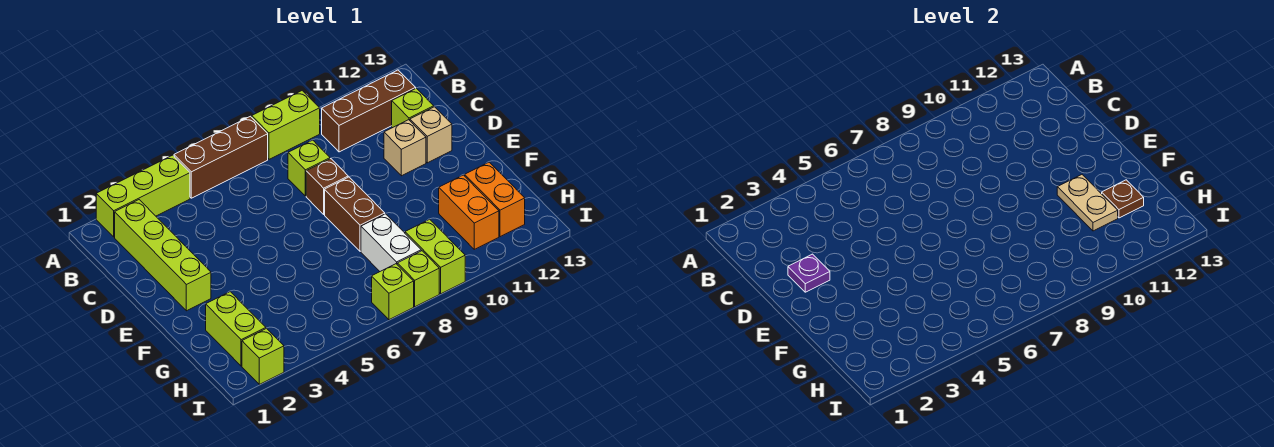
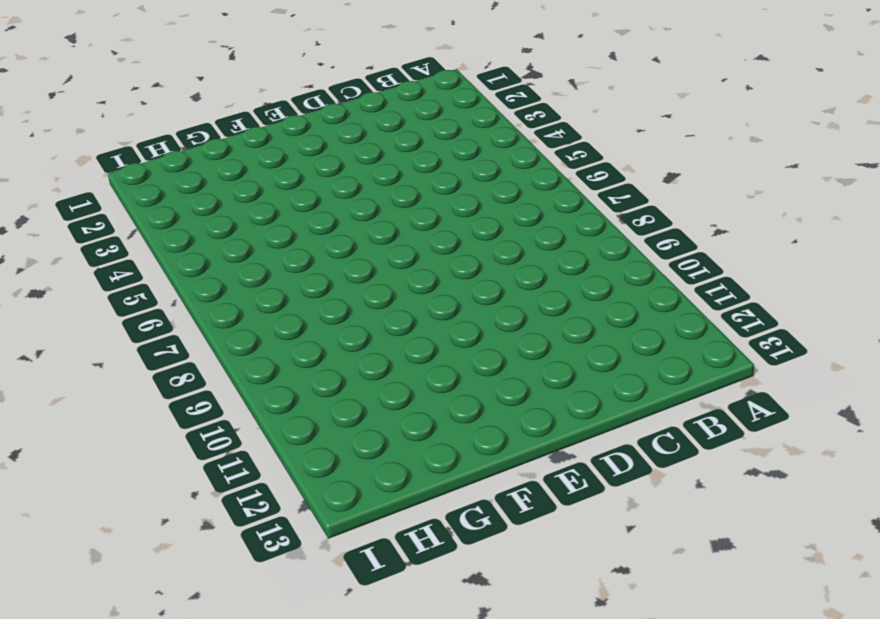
none -> lime 1x3 brick [96,155,190,237]
none -> brown 1x3 brick [174,116,268,198]
none -> lime 1x2 brick [252,91,320,159]

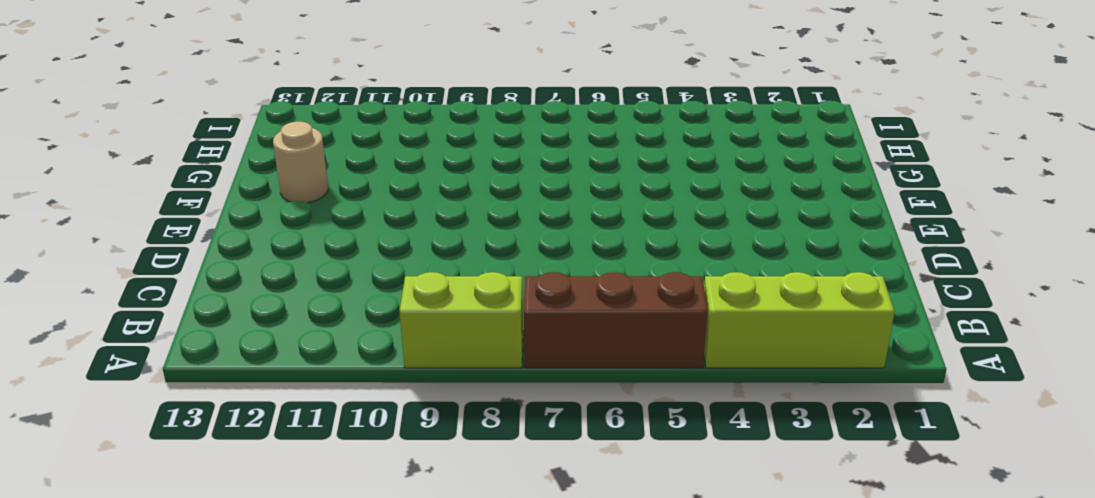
tan 1x1 round brick [273,122,328,203] -> none
none -> lime 1x4 brick [115,200,211,311]
none -> brown 1x3 brick [322,70,416,152]
none -> lime 1x1 brick [288,140,330,196]

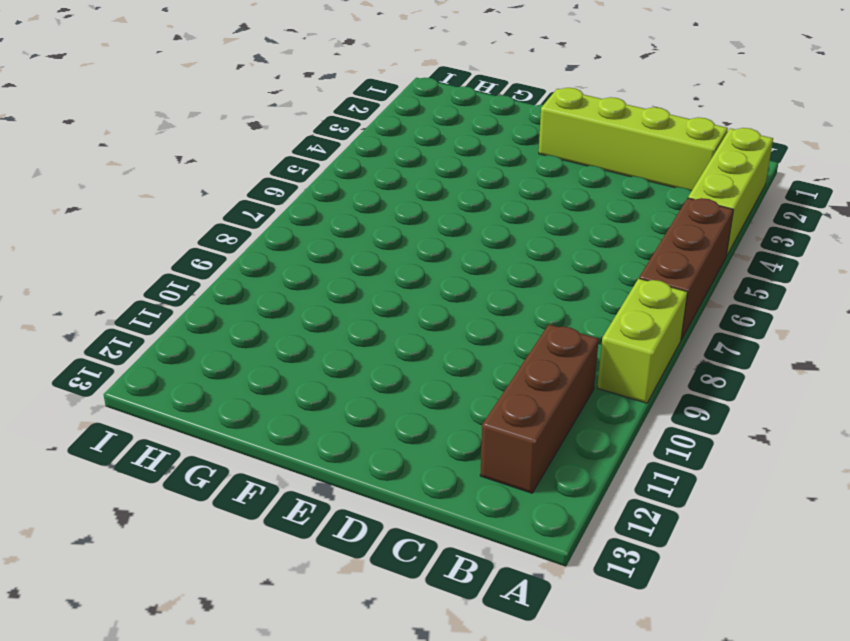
none -> lime 1x1 brick [288,140,330,196]
none -> lime 1x1 brick [392,88,434,128]
none -> brown 1x1 brick [306,159,348,214]

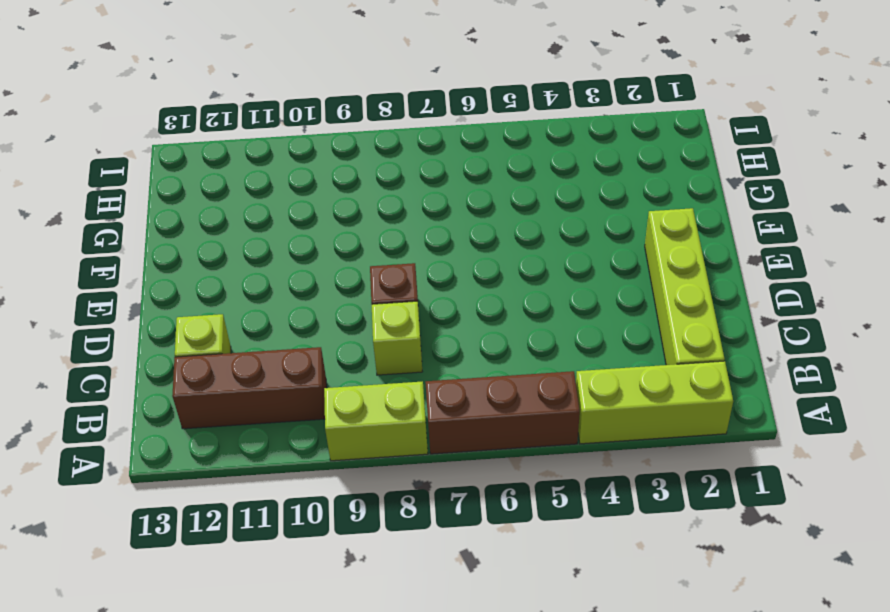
none -> tan 1x1 brick [384,120,426,176]
none -> tan 1x1 brick [410,107,452,163]
none -> brown 1x2 brick [325,177,385,251]

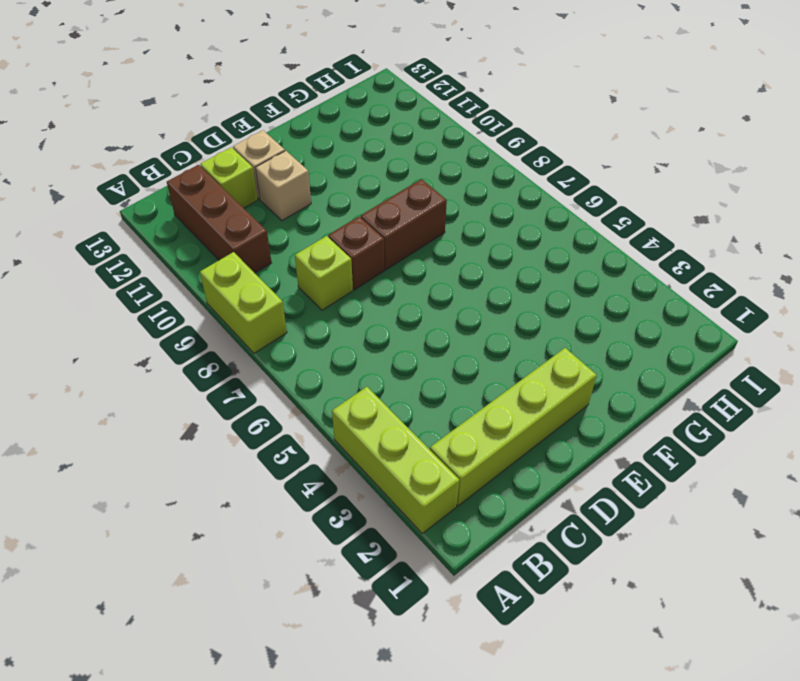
none -> brown 1x3 brick [174,116,268,198]
none -> lime 1x2 brick [206,292,266,366]
none -> white 1x2 brick [361,214,421,271]

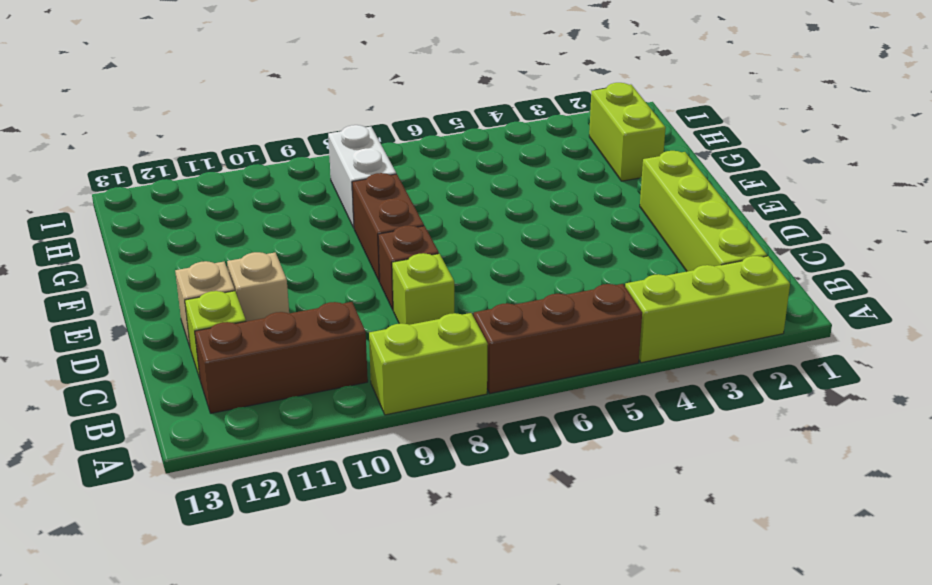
none -> orange 1x2 brick [439,175,499,249]
none -> orange 1x2 brick [465,162,525,237]
none -> lime 1x2 brick [405,219,465,294]

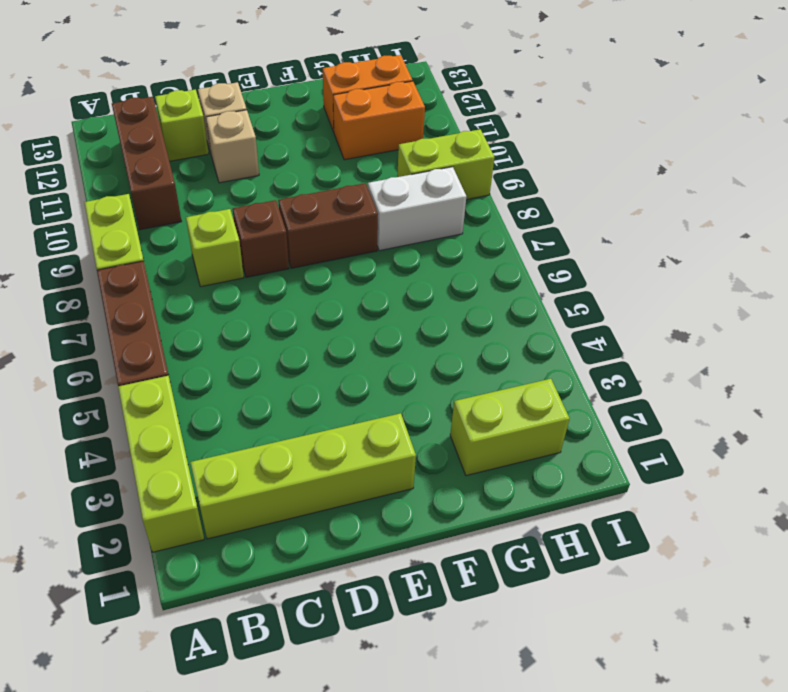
none -> lime 1x1 brick [242,328,284,384]
none -> lime 1x1 brick [372,264,414,320]
none -> lime 1x1 brick [397,251,439,307]

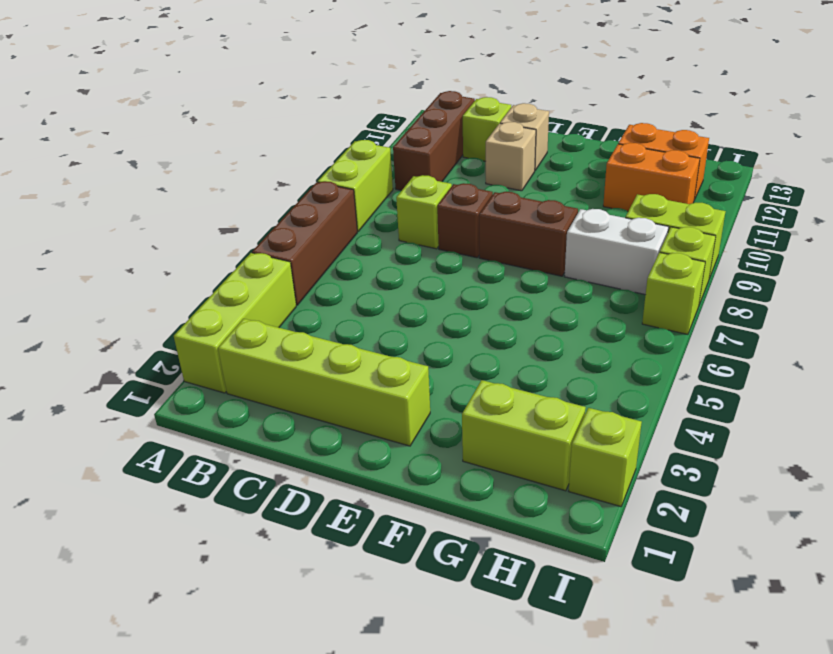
none -> purple 1x1 plate [788,254,830,292]
none -> tan 1x2 plate [1057,175,1118,231]
none -> brown 1x1 plate [1102,180,1144,218]

